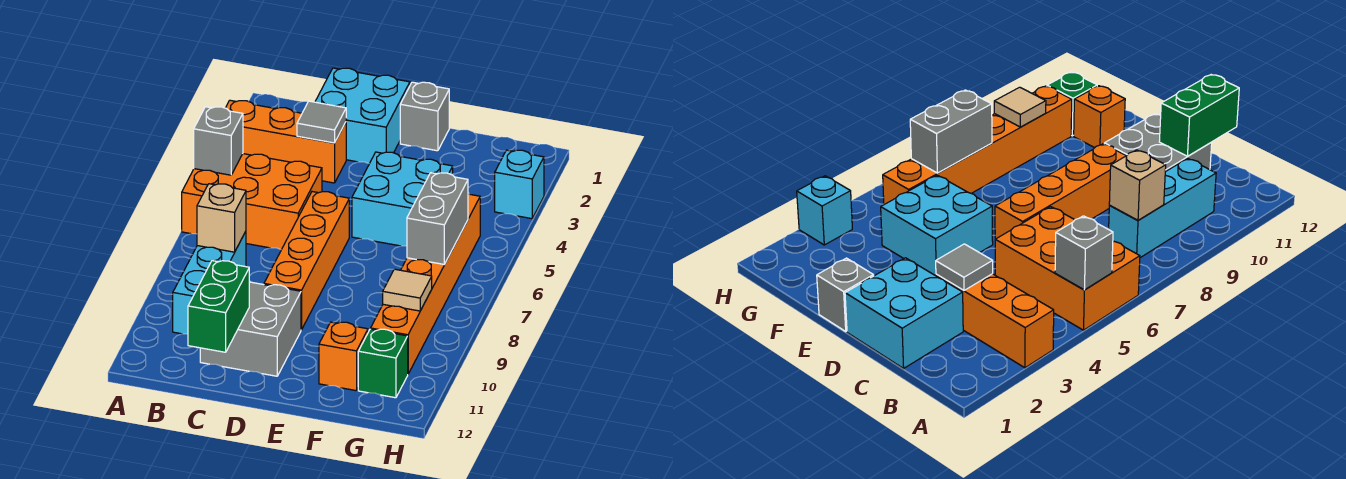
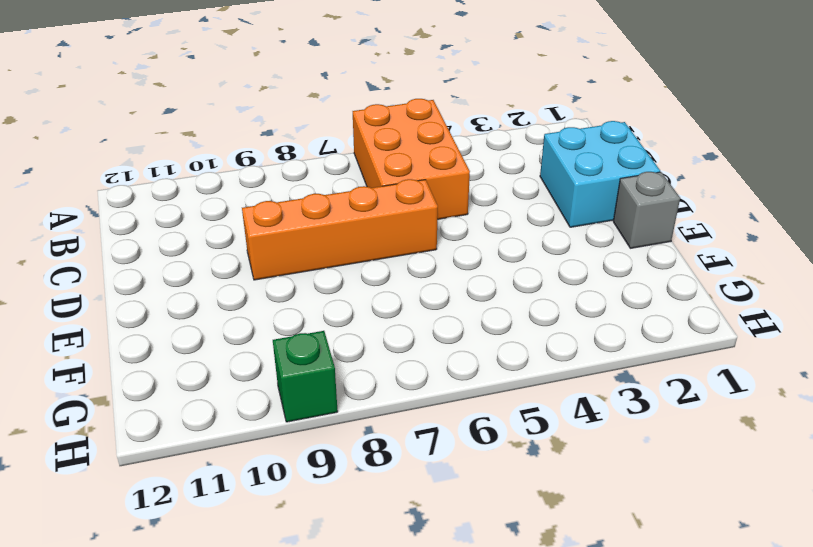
green 1x1 brick [273,331,338,422] -> green 1x1 brick moved to [358,329,408,398]
none -> orange 1x3 brick [226,100,346,183]
none -> cyan 1x3 brick [173,231,246,334]
none -> grey 2x2 brick [200,282,301,376]

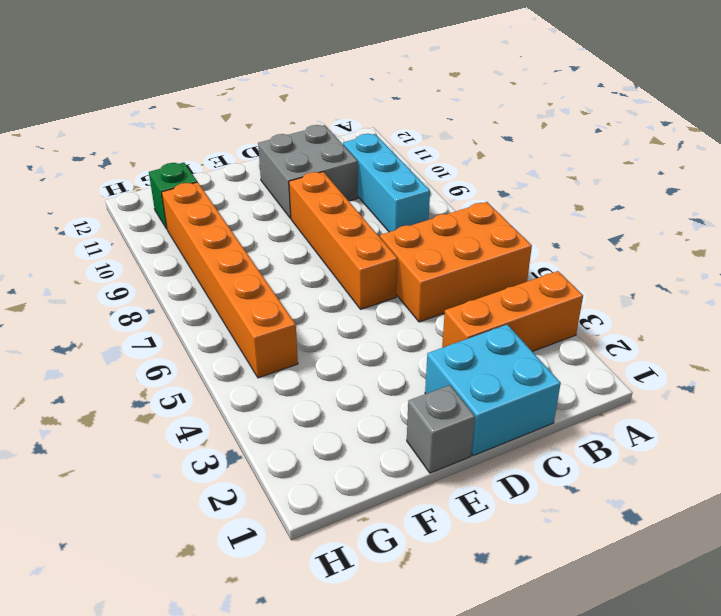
none -> cyan 2x2 brick [352,152,453,246]
none -> orange 1x1 brick [319,322,368,390]
none -> cyan 1x1 brick [495,150,544,219]

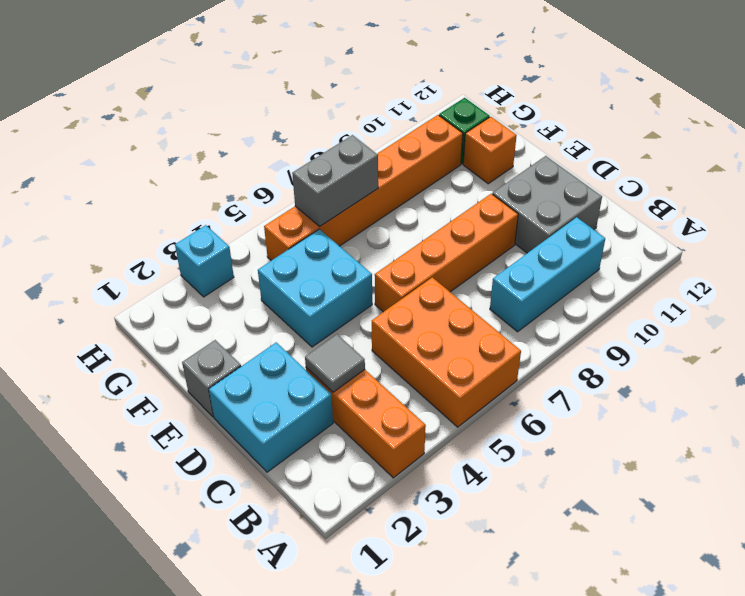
none -> grey 1x1 brick [194,107,243,175]
none -> tan 1x1 brick [197,184,246,252]
none -> green 1x2 brick [188,261,249,352]

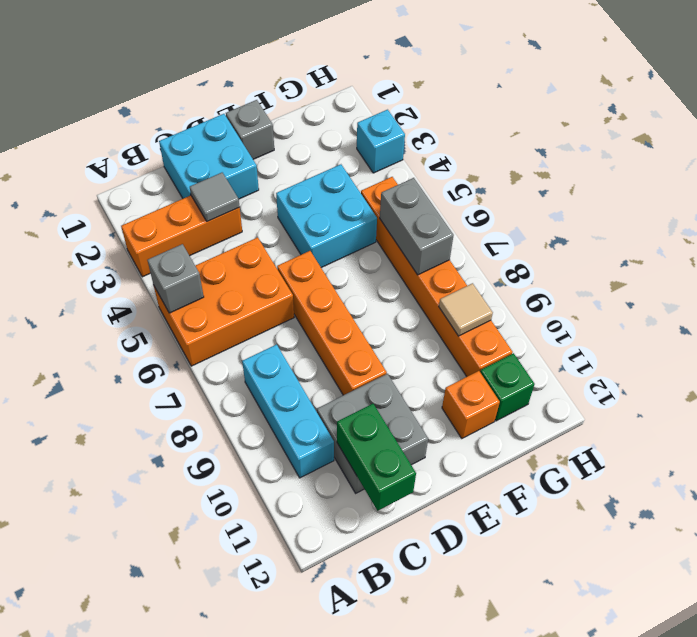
none -> tan 1x1 brick [197,184,246,252]

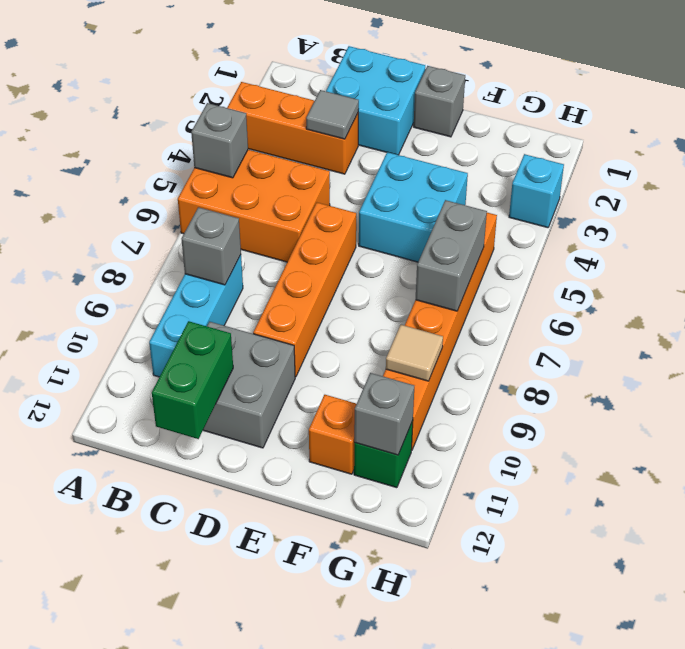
grey 1x1 brick [182,207,241,285] -> tan 1x1 brick [197,184,246,252]
grey 1x1 brick [354,373,414,455] -> none

